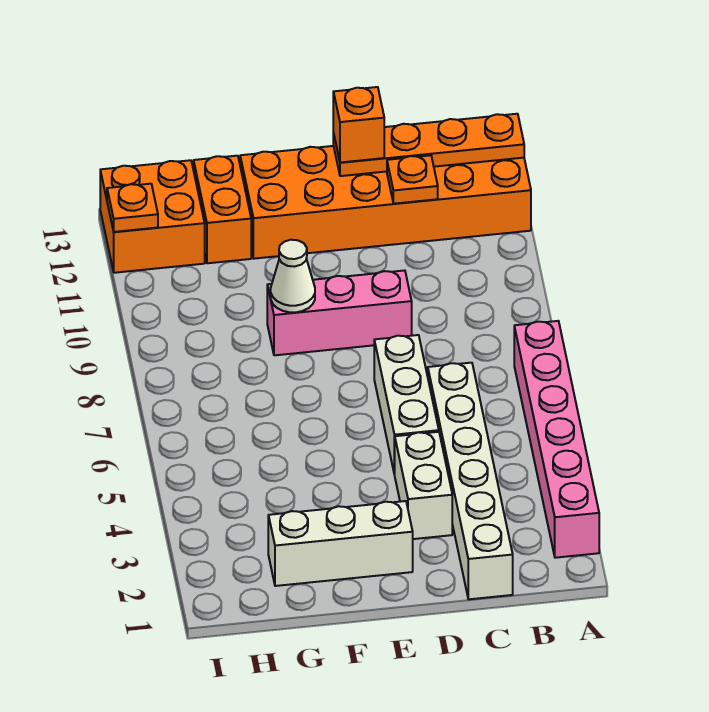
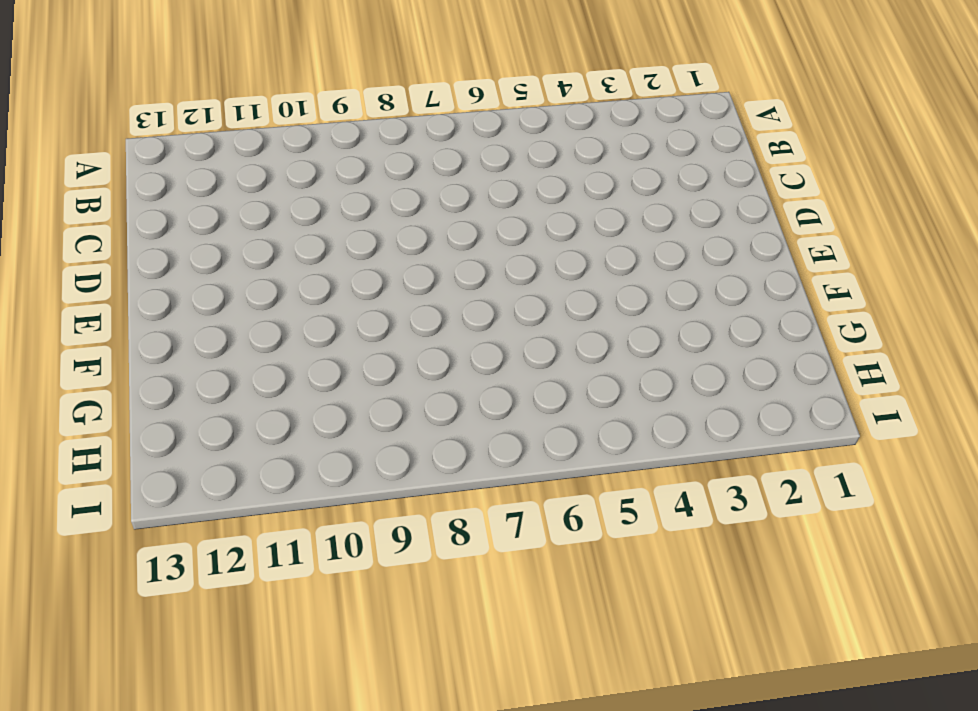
none -> pink 1x6 brick [514,321,599,558]
none -> orange 2x6 brick [240,146,531,259]
none -> white 1x6 brick [428,363,513,599]

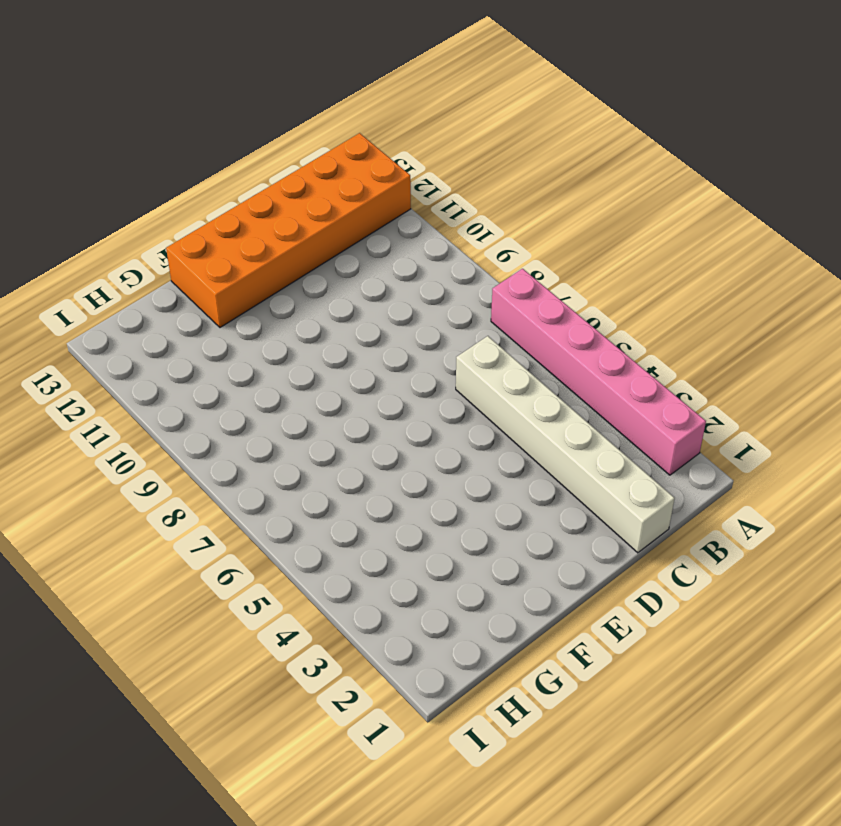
none -> white 1x2 brick [395,432,452,539]
none -> white 1x3 brick [374,335,439,475]
none -> pink 1x3 brick [267,270,412,355]

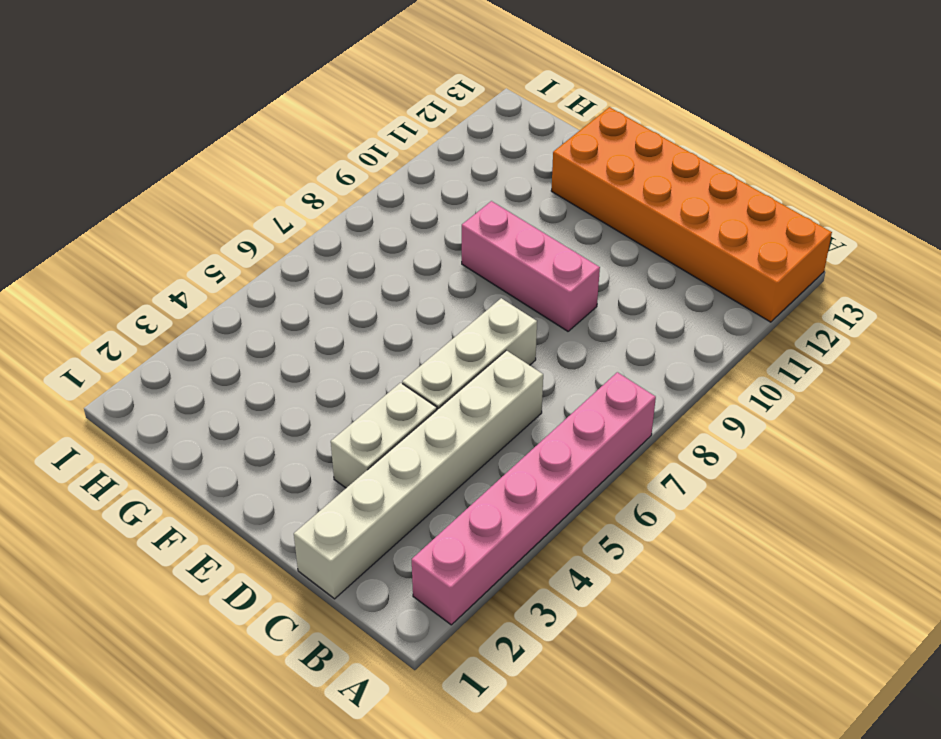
none -> white 1x3 brick [268,501,413,586]
none -> orange 1x2 brick [194,156,251,263]
none -> orange 2x2 brick [100,160,205,273]

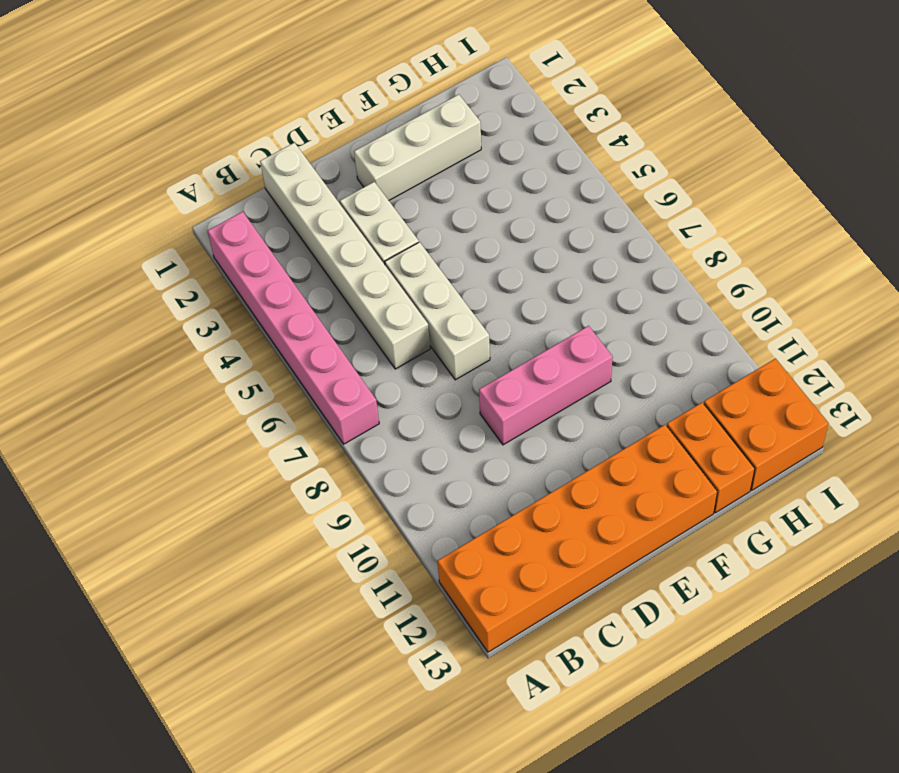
none -> orange 1x4 plate [333,114,524,176]
none -> orange 1x1 plate [387,155,438,204]
none -> white 1x1 cone [271,240,315,312]

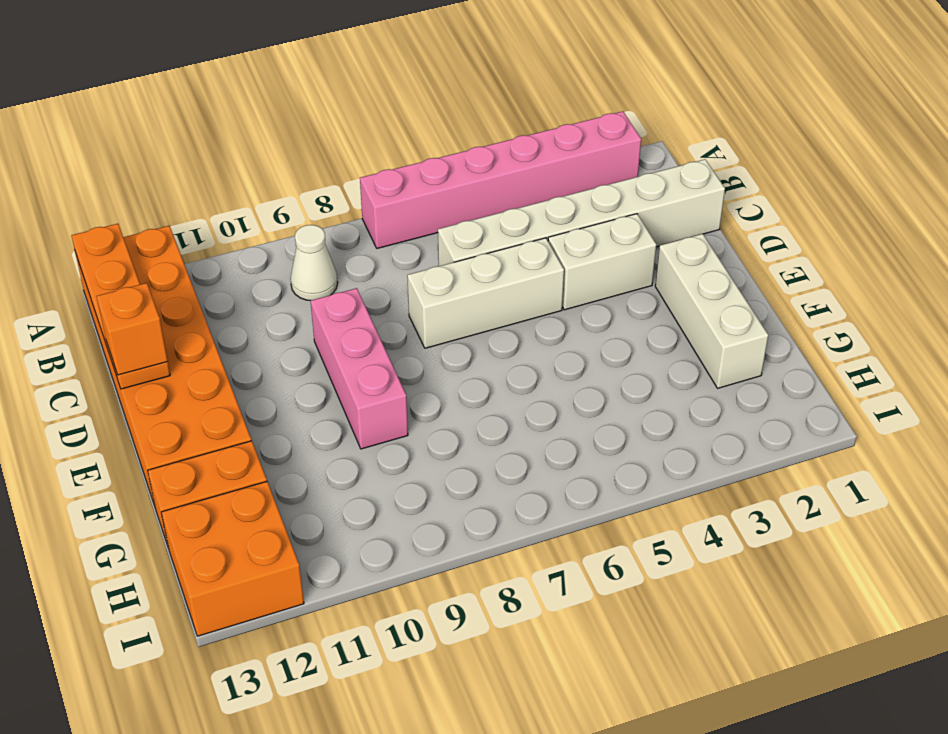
white 1x1 cone [291,225,338,301] -> white 1x1 cone moved to [271,240,315,312]
none -> orange 1x1 plate [387,155,438,204]
none -> orange 1x1 plate [107,184,158,232]

